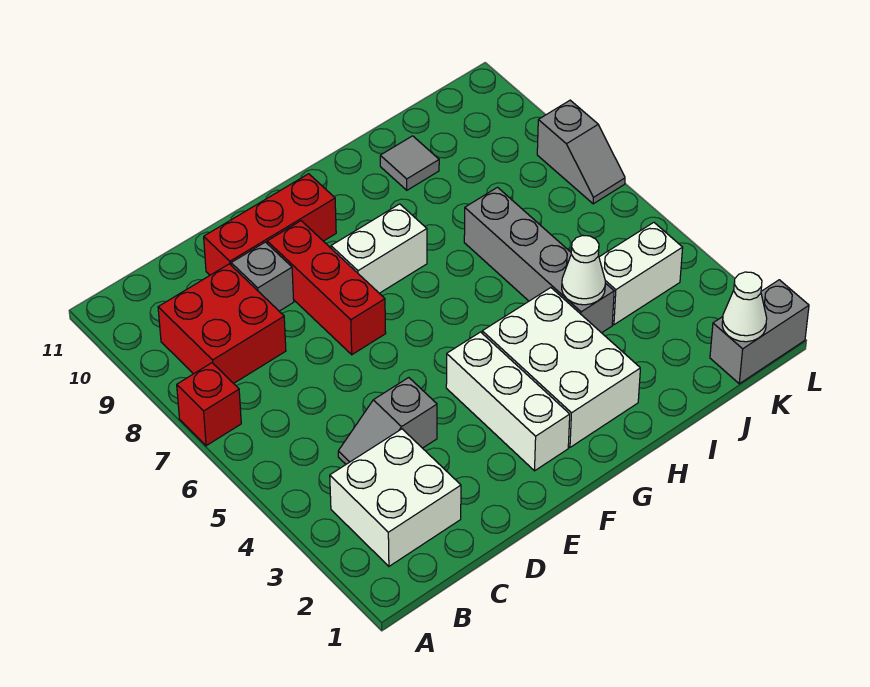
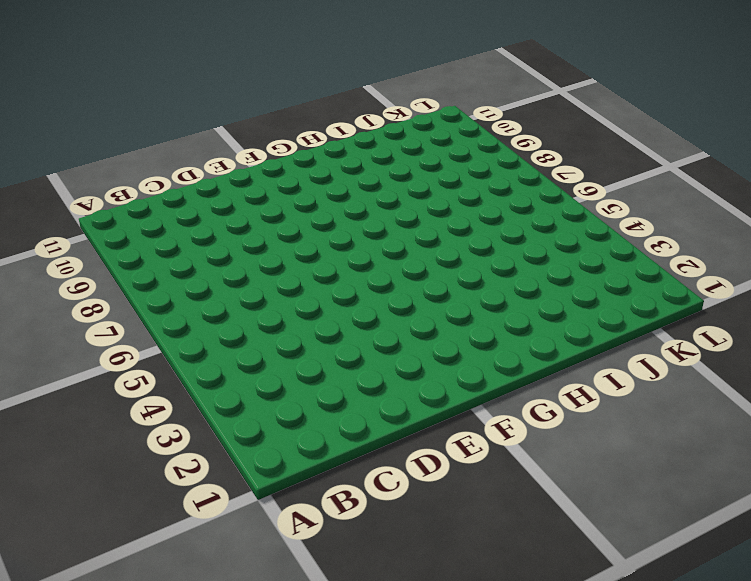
none -> red 1x1 brick [177,363,241,446]
none -> white 2x2 brick [330,429,461,566]
none -> red 2x2 brick [158,264,286,383]

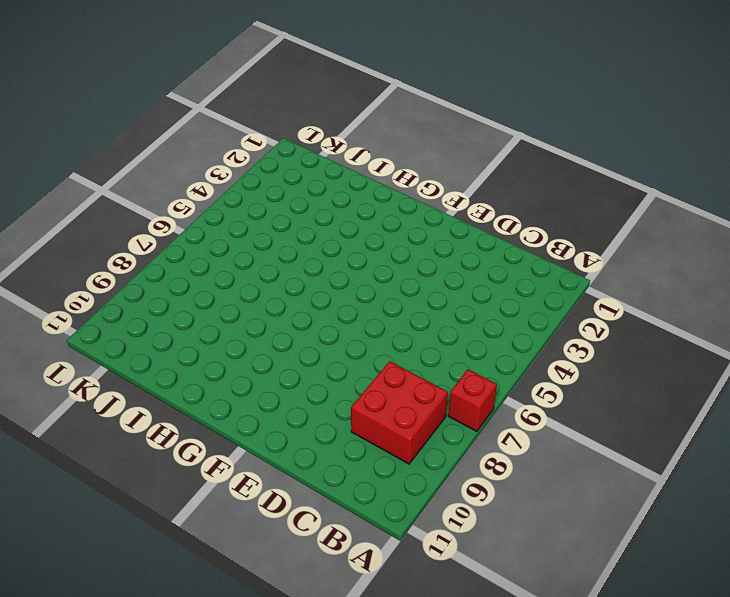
none -> white 2x2 brick [330,429,461,566]
none -> grey 1x2 slope [338,378,437,464]
none -> grey 1x1 brick [231,242,294,311]

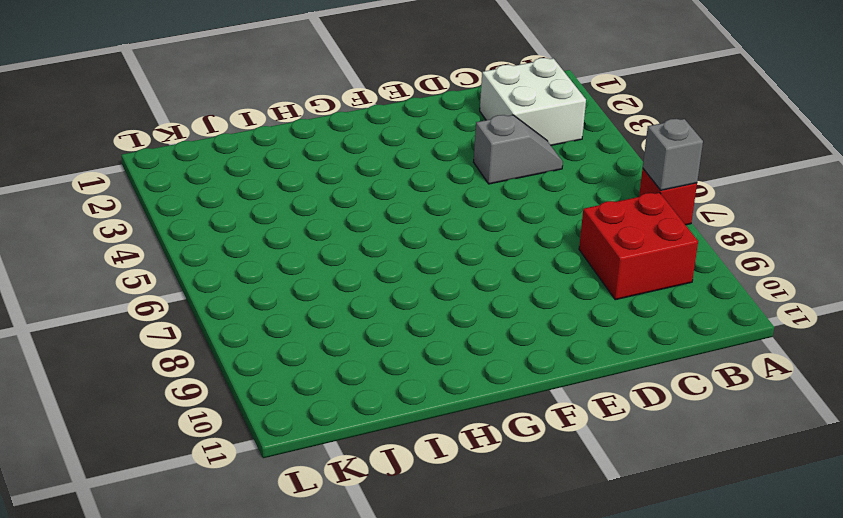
grey 1x1 brick [643,119,703,190] -> grey 1x1 brick moved to [231,242,294,311]
none -> red 1x3 brick [204,174,336,275]
none -> red 1x3 brick [267,221,386,355]
none -> white 1x3 brick [446,332,570,471]

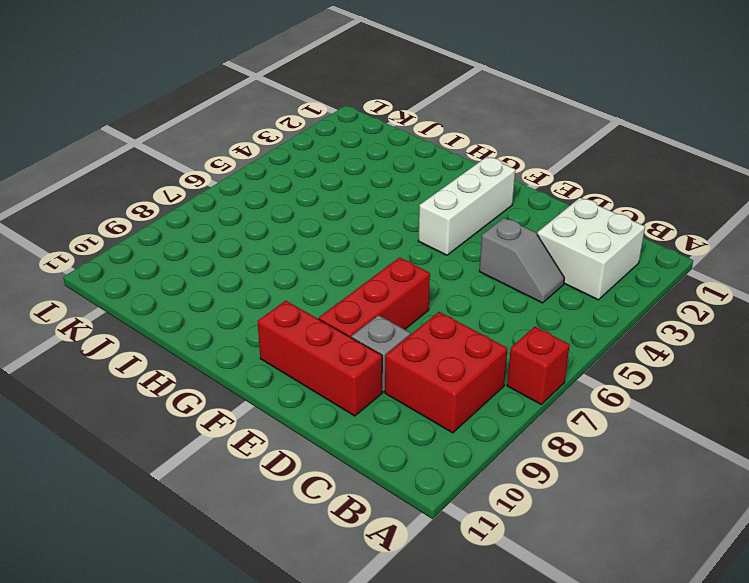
none -> white 1x2 brick [331,204,427,293]
none -> white 2x3 brick [482,288,640,447]
none -> grey 1x4 brick [464,187,614,333]

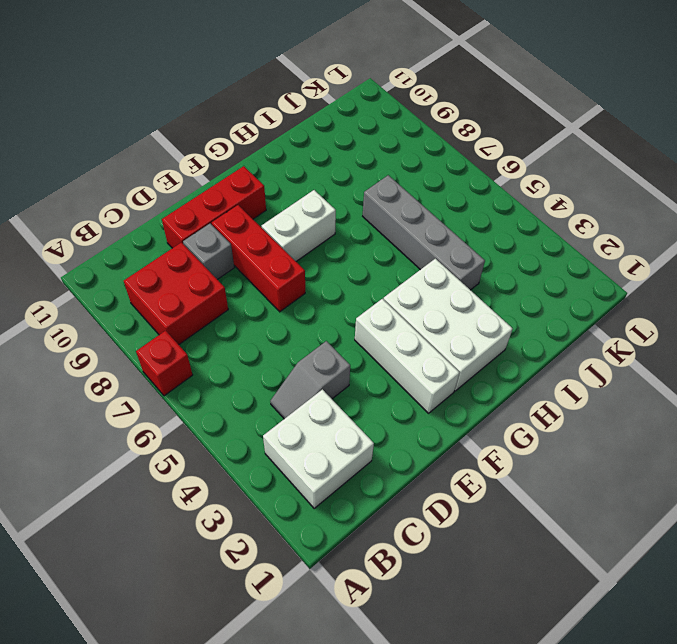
none -> grey 1x1 tile [380,136,439,190]
none -> white 1x2 brick [599,222,683,325]
none -> grey 1x2 brick [710,280,809,384]

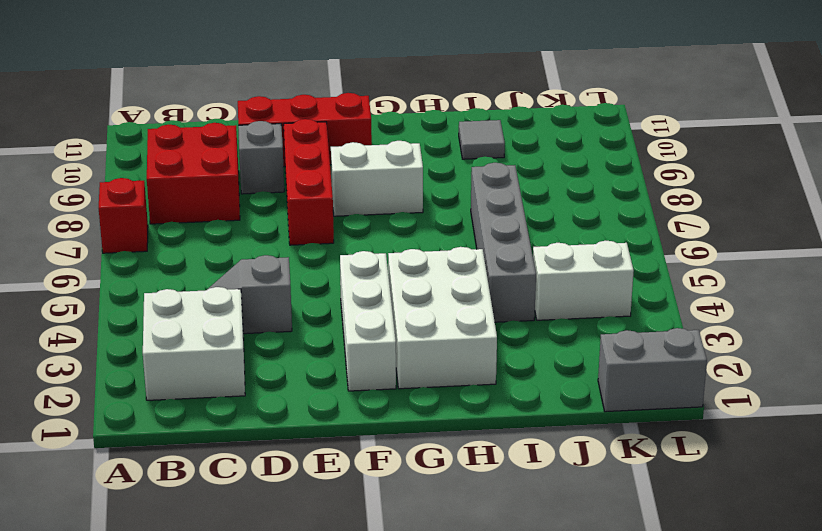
none -> grey 1x2 slope [537,100,625,204]
none -> white 1x1 cone [562,236,605,305]
none -> white 1x1 cone [722,272,767,342]

